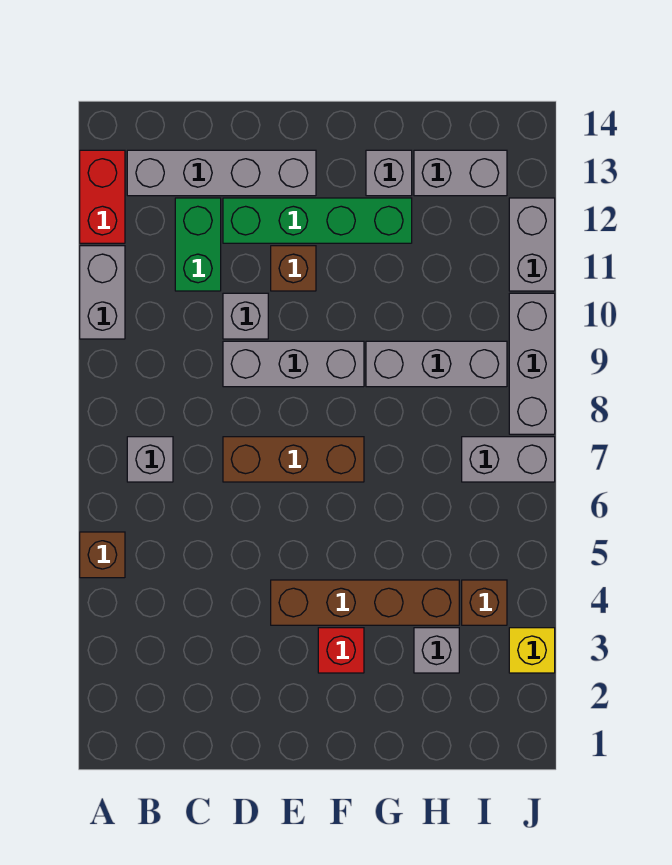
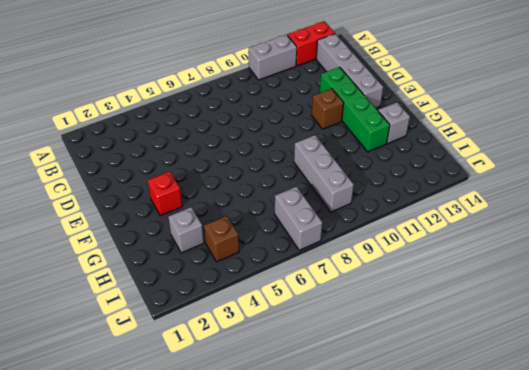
none -> brown 1x1 brick [80,532,125,578]
none -> grey 1x1 brick [127,437,173,482]
none -> green 1x2 brick [175,198,221,291]

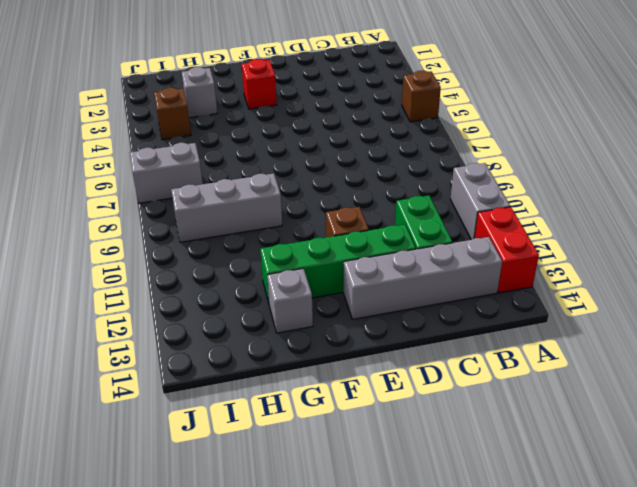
none -> grey 1x1 brick [127,437,173,482]
none -> brown 1x3 brick [223,437,364,482]
none -> grey 1x3 brick [223,341,364,387]

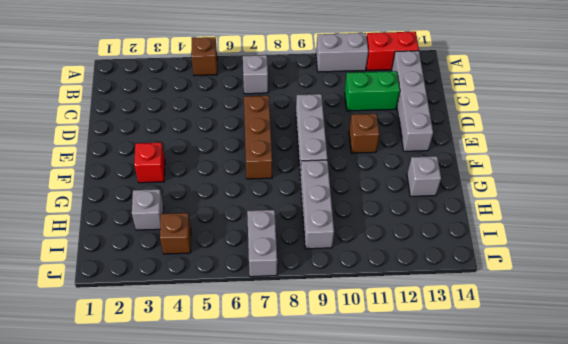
none -> grey 1x1 brick [223,293,268,339]
none -> green 1x4 brick [223,198,412,243]
none -> brown 1x4 brick [271,580,459,625]

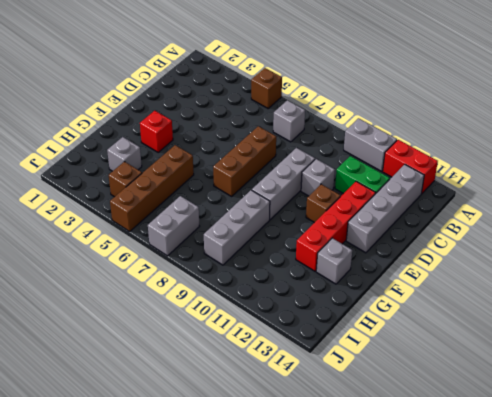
red 1x4 brick [296,181,376,271] -> green 1x4 brick [223,198,412,243]
brown 1x4 brick [110,145,194,231] -> brown 1x4 brick moved to [271,580,459,625]
none -> grey 1x2 brick [414,150,507,196]
none -> yellow 1x1 brick [509,628,555,673]
none -> grey 1x3 brick [509,293,555,434]

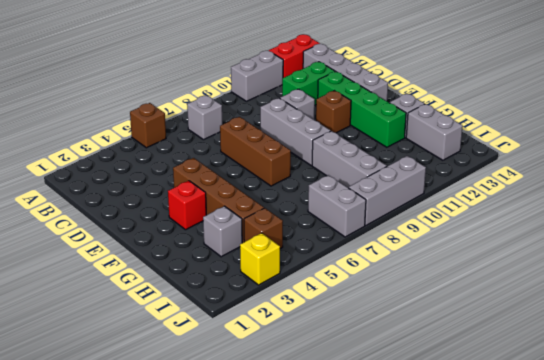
none -> grey 1x2 brick [509,198,555,291]

